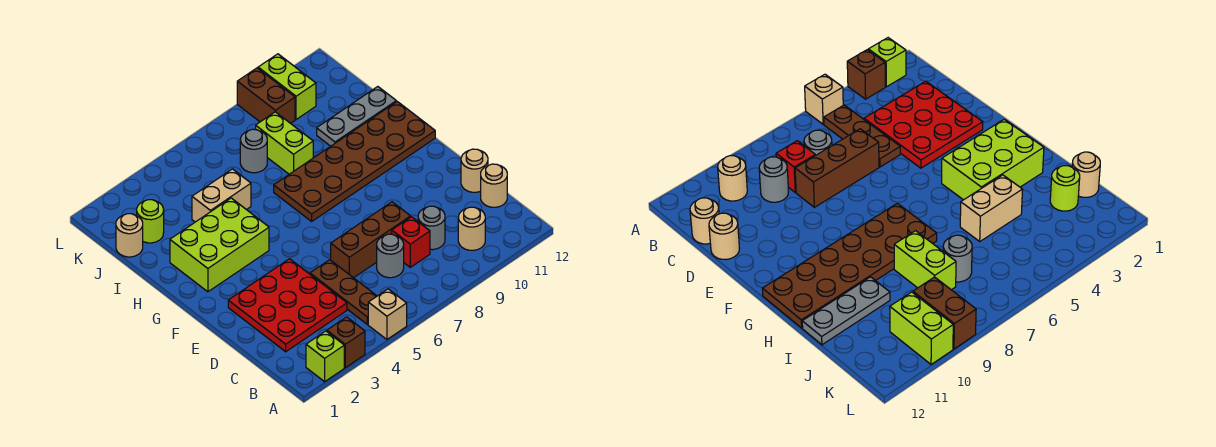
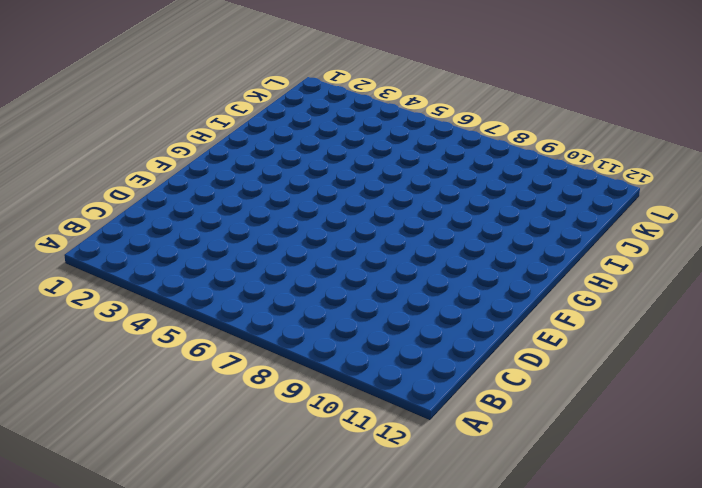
none -> lime 1x1 brick [306,331,344,382]
none -> brown 1x1 brick [327,317,365,368]
none -> tan 1x1 brick [368,289,407,339]

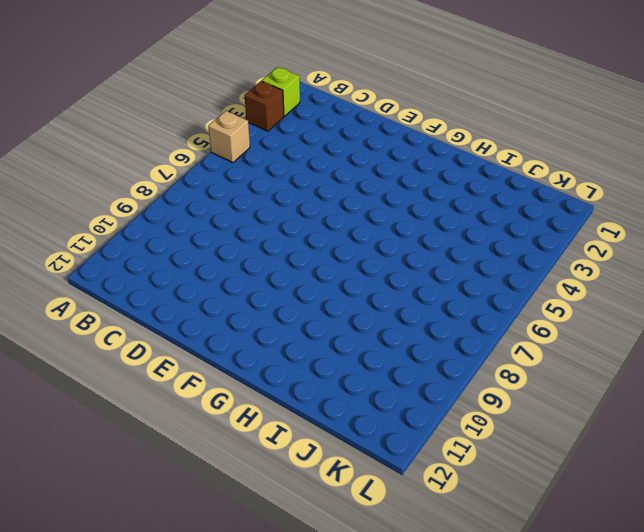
none -> brown 1x3 plate [310,260,377,325]
none -> tan 1x1 round brick [458,207,485,250]
none -> red 3x3 plate [228,259,347,352]

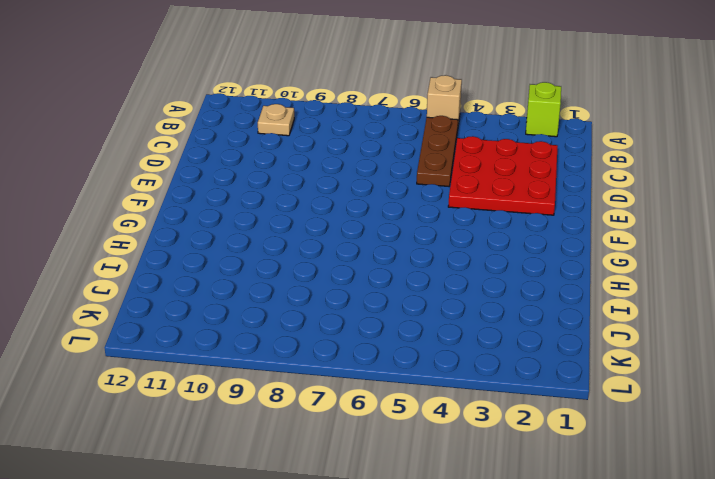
tan 1x1 plate [258,104,294,136] -> tan 1x1 round brick [458,207,485,250]
none -> brown 1x1 brick [327,317,365,368]
none -> grey 1x1 round brick [377,234,404,278]
none -> red 1x1 brick [392,217,430,267]

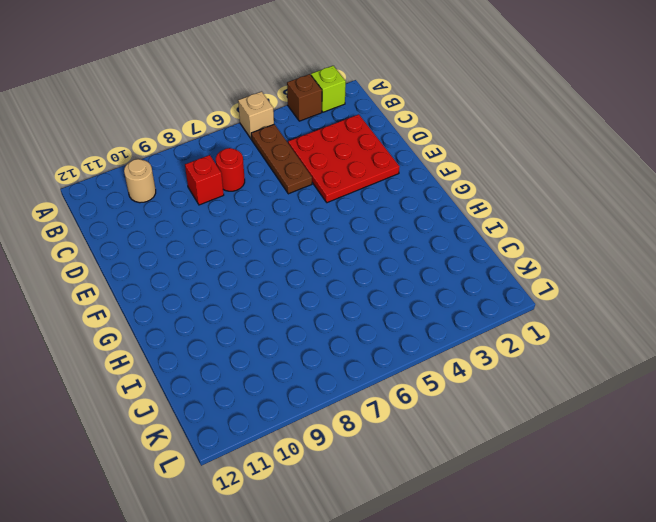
red 1x1 round brick [216,148,245,191] -> grey 1x1 round brick [377,234,404,278]
none -> grey 1x1 round brick [418,206,445,250]
none -> tan 1x1 round brick [481,164,507,207]
none -> brown 1x3 brick [331,202,411,278]

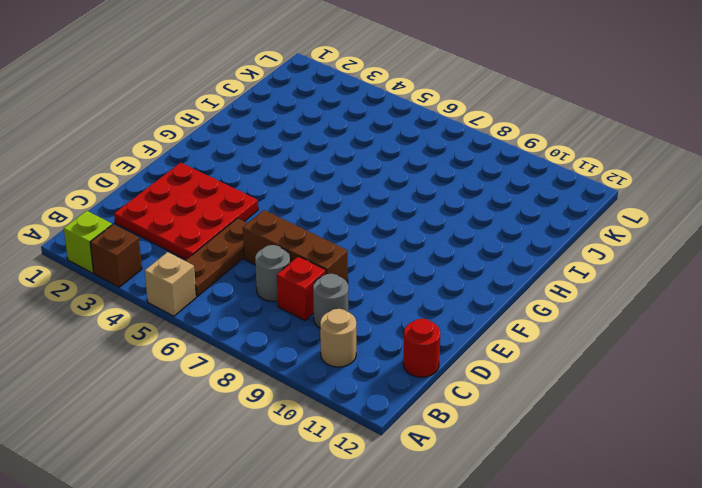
red 1x1 round brick [403,319,440,377] -> tan 1x1 round brick [481,164,507,207]
none -> tan 1x1 round brick [461,149,488,192]
none -> lime 2x3 brick [170,198,269,292]
none -> brown 2x6 plate [274,102,435,221]

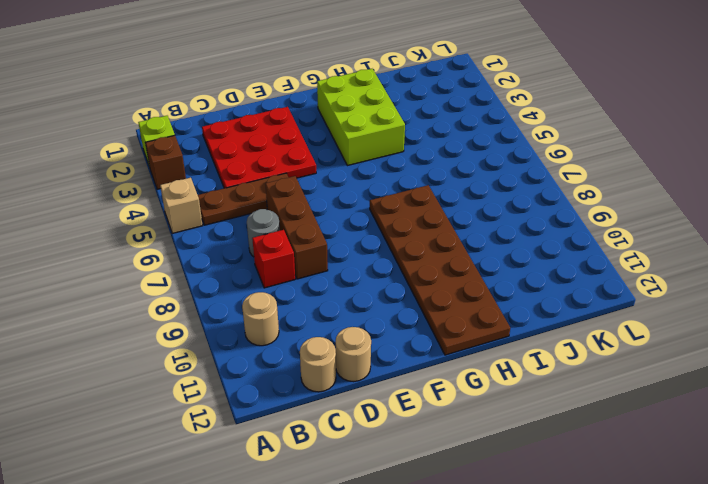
none -> grey 1x1 round brick [418,206,445,250]
none -> tan 1x2 brick [192,169,251,222]
none -> lime 1x2 brick [256,112,313,174]

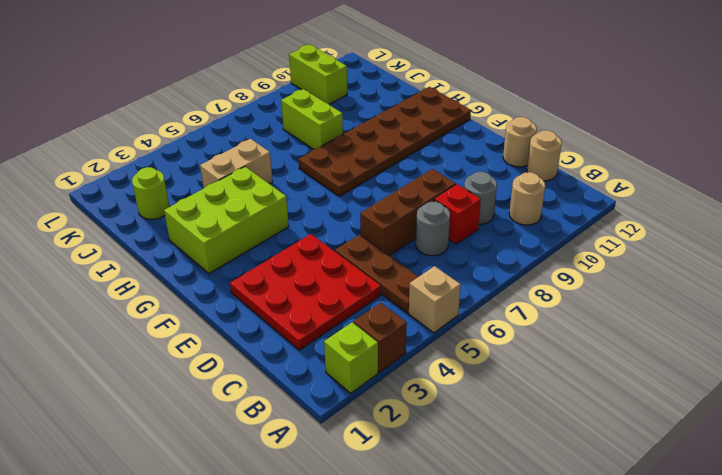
none -> grey 1x3 plate [317,87,396,146]
none -> tan 1x1 round brick [116,214,143,257]
none -> grey 1x1 round brick [240,129,267,173]

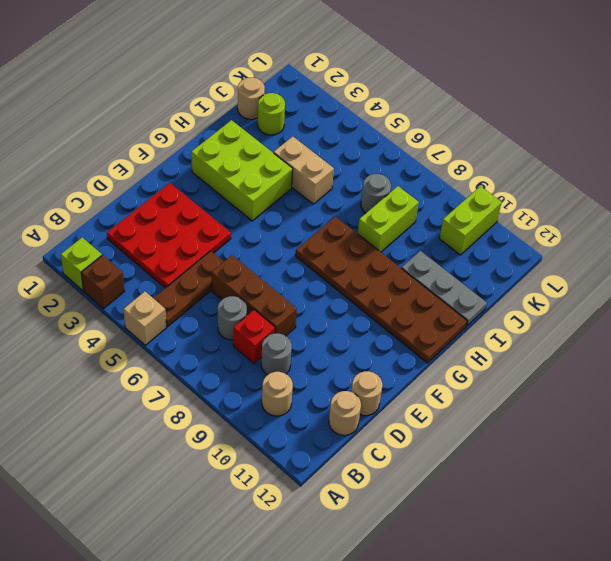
none -> brown 1x2 brick [237,68,295,123]

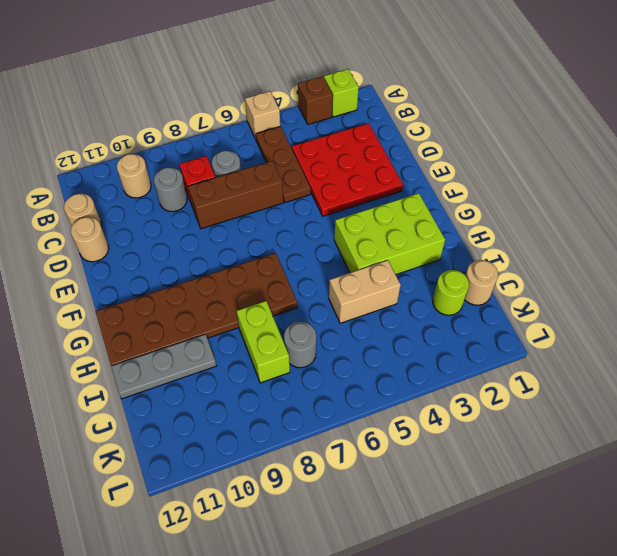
none -> brown 1x2 brick [237,68,295,123]
none -> lime 1x2 brick [258,54,316,120]

